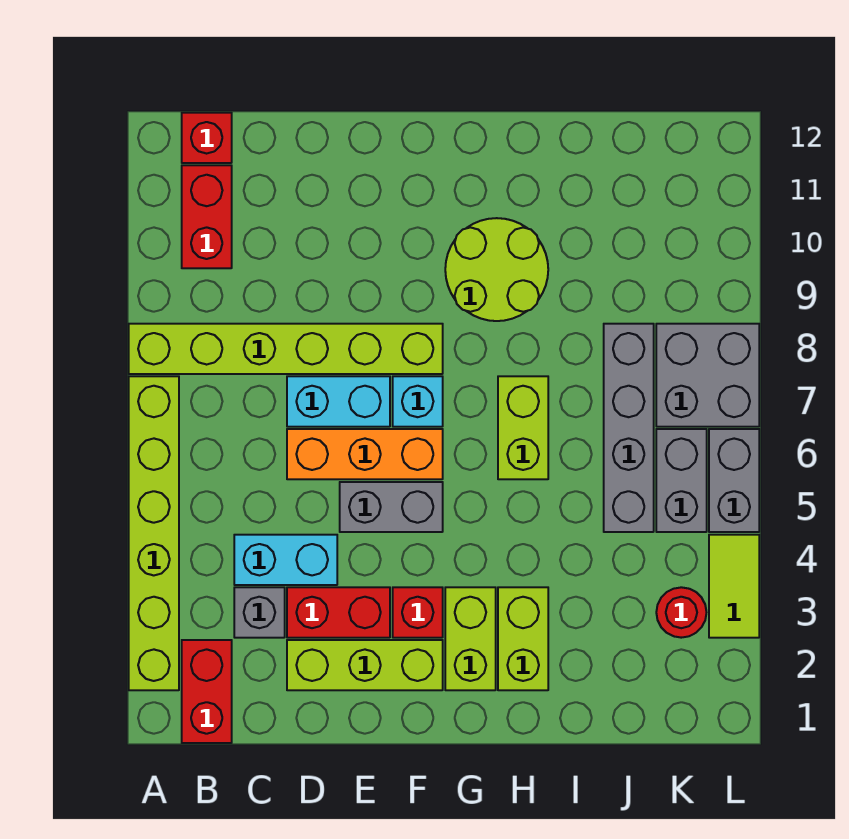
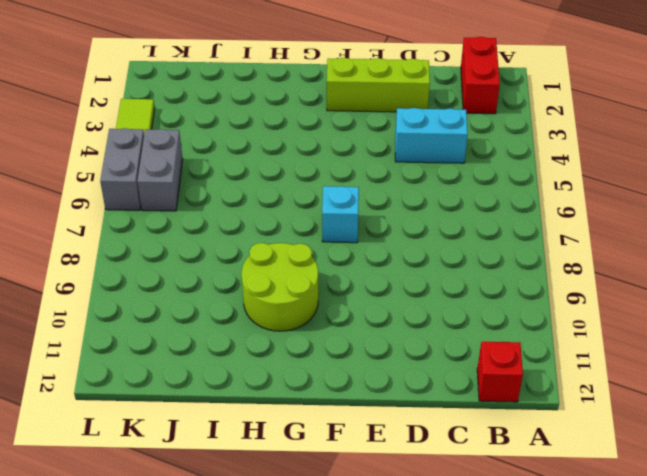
none -> lime 1x6 brick [129,376,179,690]
none -> lime 1x6 brick [129,324,443,374]
none -> red 1x2 brick [182,165,232,268]

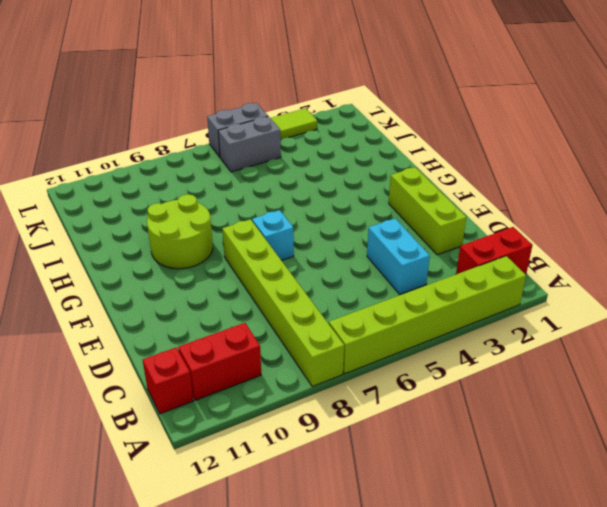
none -> grey 1x1 brick [234,587,285,638]
none -> red 1x2 brick [287,587,390,638]
none -> orange 1x3 brick [287,429,443,479]

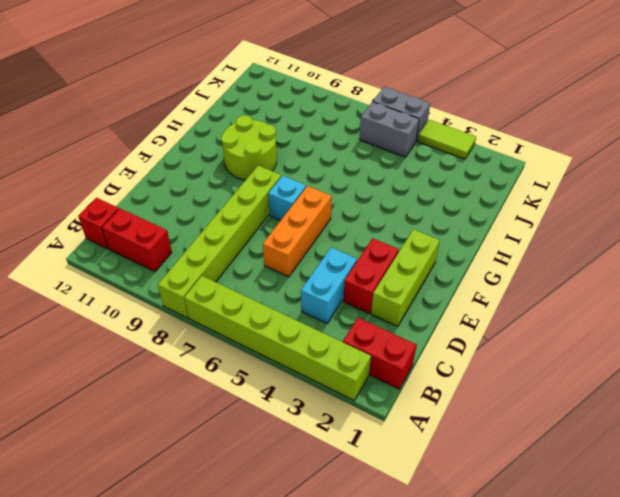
none -> grey 1x1 brick [234,587,285,638]
none -> cyan 1x2 brick [287,376,390,427]
none -> grey 1x2 brick [340,482,443,532]

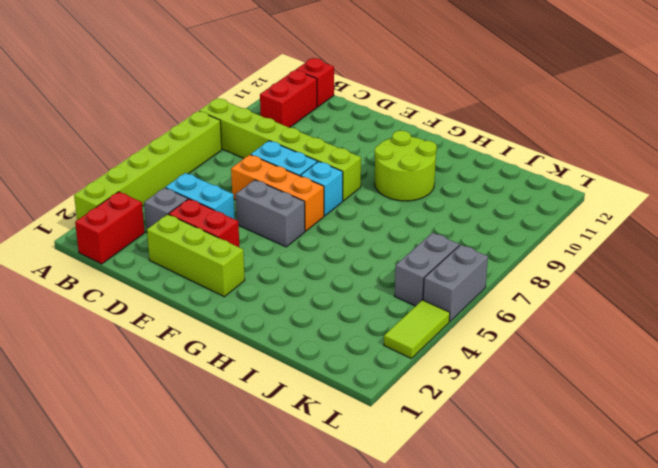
none -> red 1x1 brick [393,587,443,638]
none -> lime 1x2 brick [445,587,496,690]
none -> lime 1x2 brick [498,587,548,690]

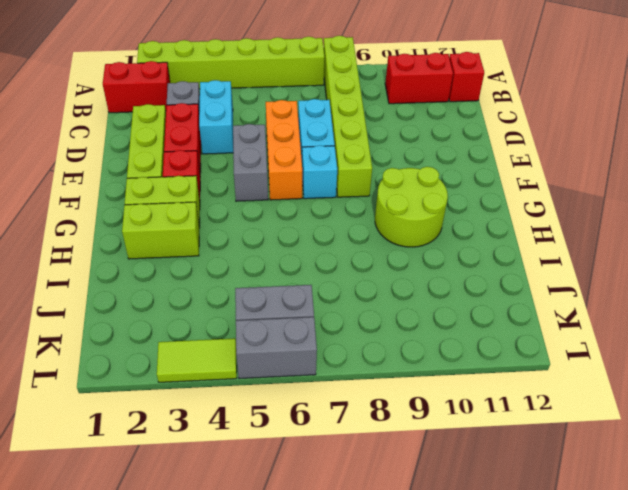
none -> lime 1x2 brick [498,376,548,479]
none -> grey 1x4 brick [604,324,654,532]
none -> red 1x1 round brick [656,587,706,638]

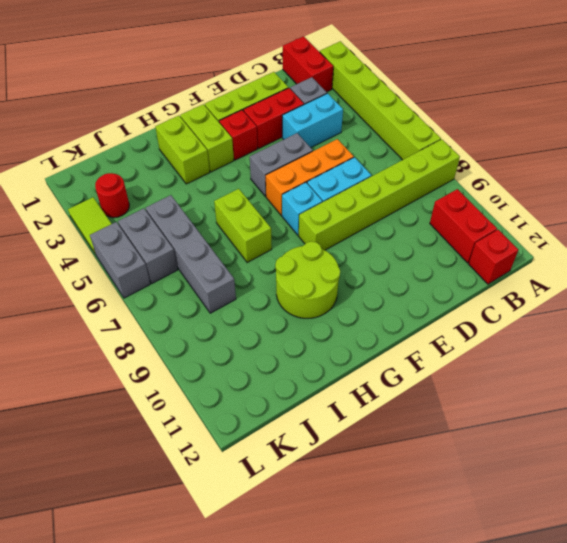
none -> grey 2x2 brick [656,324,759,427]

